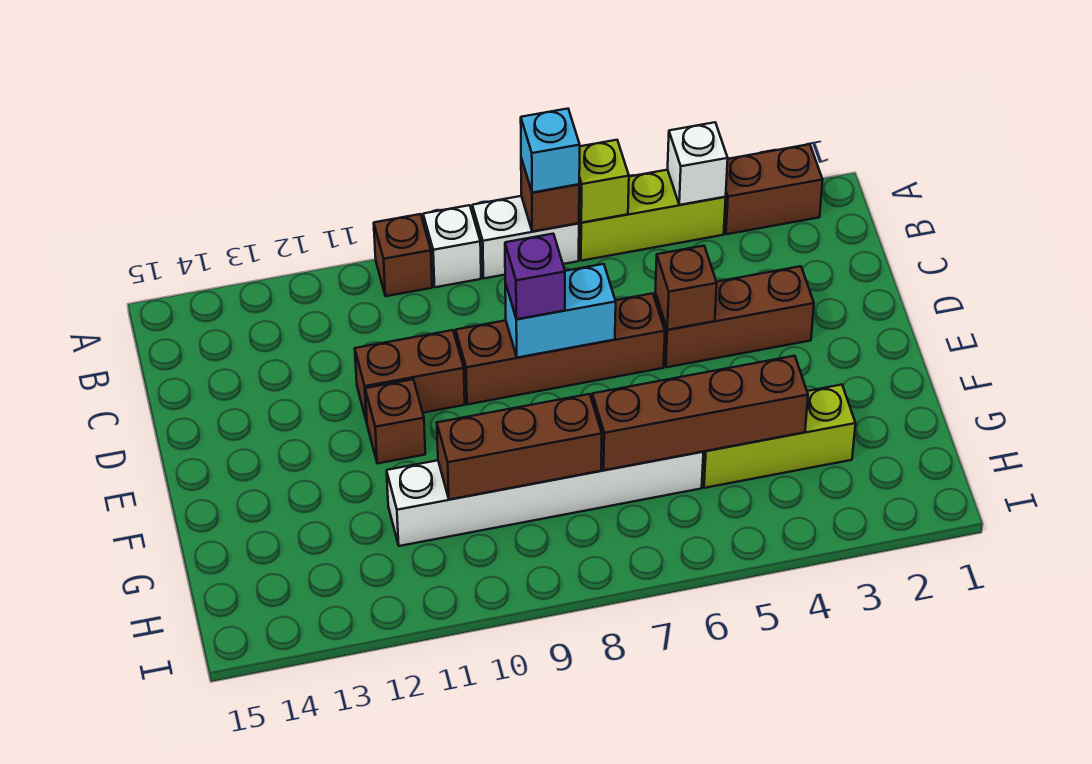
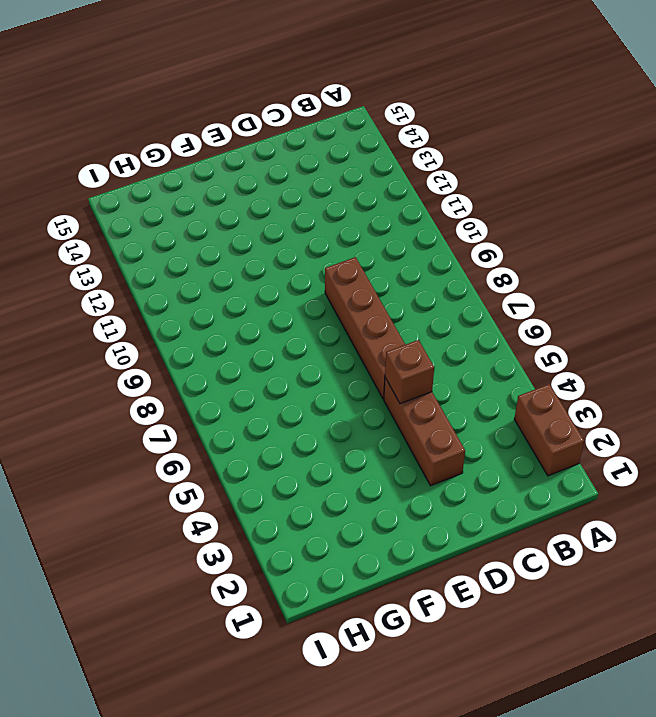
none -> lime 1x3 brick [579,170,726,261]
none -> white 1x2 brick [472,196,579,278]
none -> white 1x1 brick [423,205,481,287]

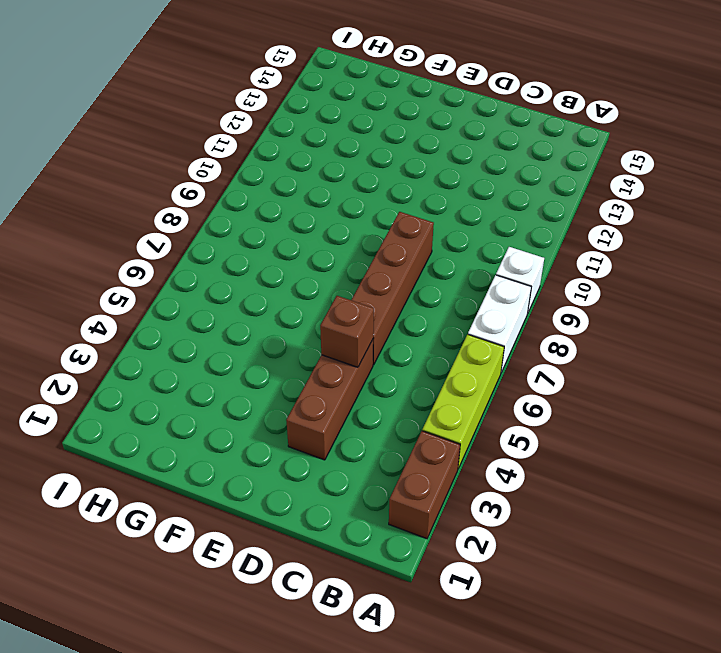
none -> brown 1x1 brick [374,214,432,296]
none -> brown 1x2 brick [355,330,465,422]
none -> brown 1x1 brick [365,379,425,463]

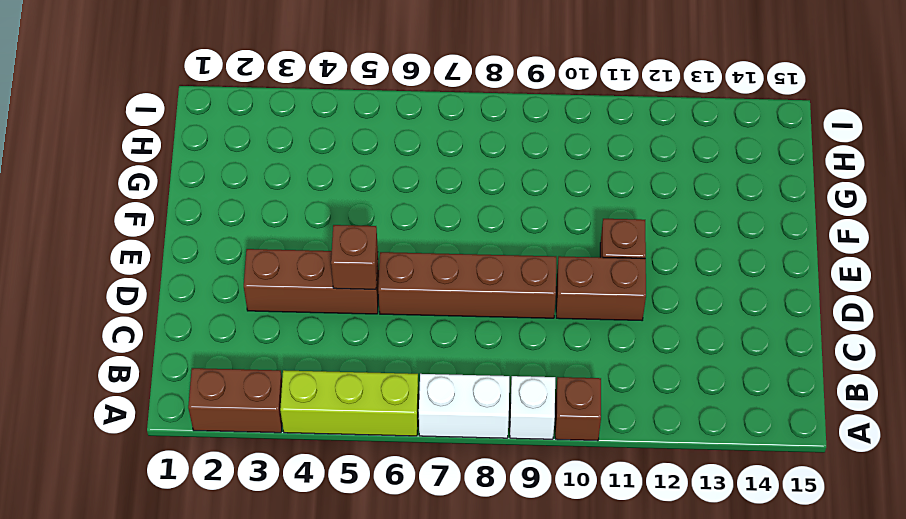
none -> lime 1x3 brick [702,385,856,488]
none -> white 1x6 brick [387,452,703,546]
none -> white 1x1 brick [668,122,728,205]

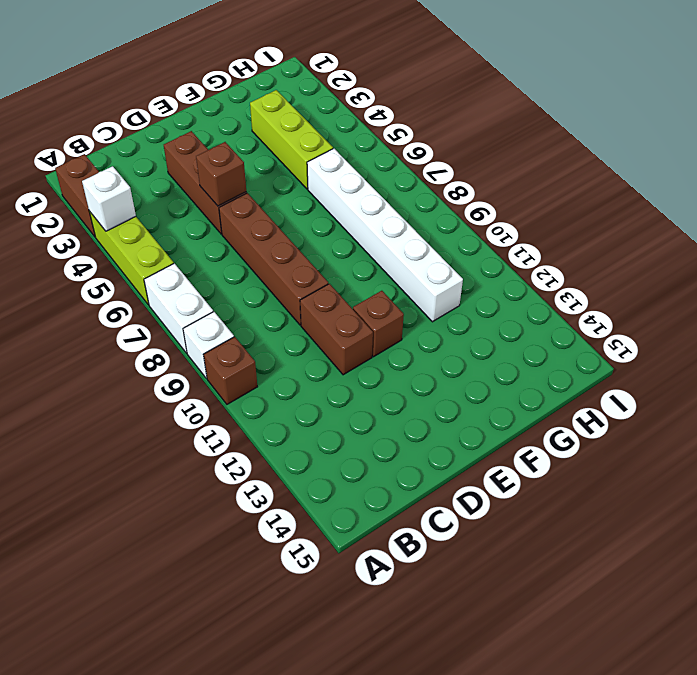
none -> lime 1x1 brick [579,140,629,223]
none -> brown 1x1 brick [521,158,579,232]
none -> cyan 1x2 brick [505,264,616,358]

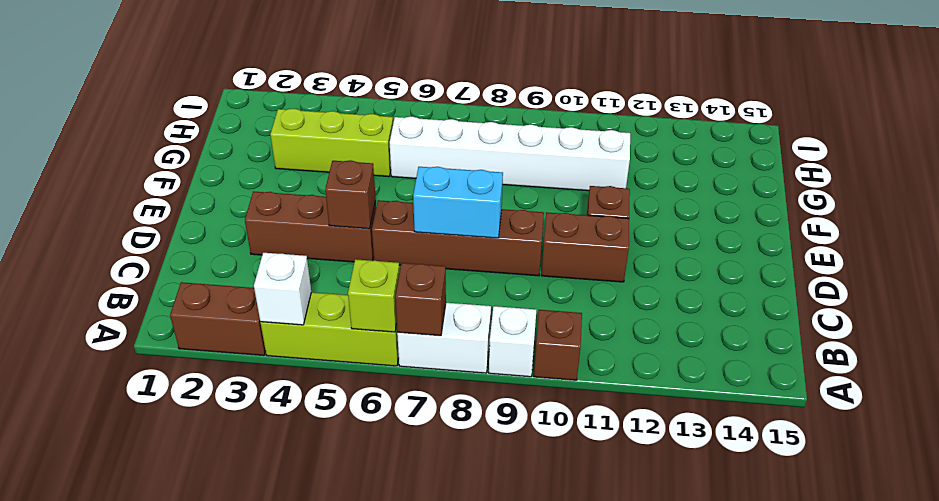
none -> brown 1x4 brick [592,356,808,470]
none -> brown 1x3 brick [437,394,602,500]
none -> cyan 1x1 brick [521,109,580,193]

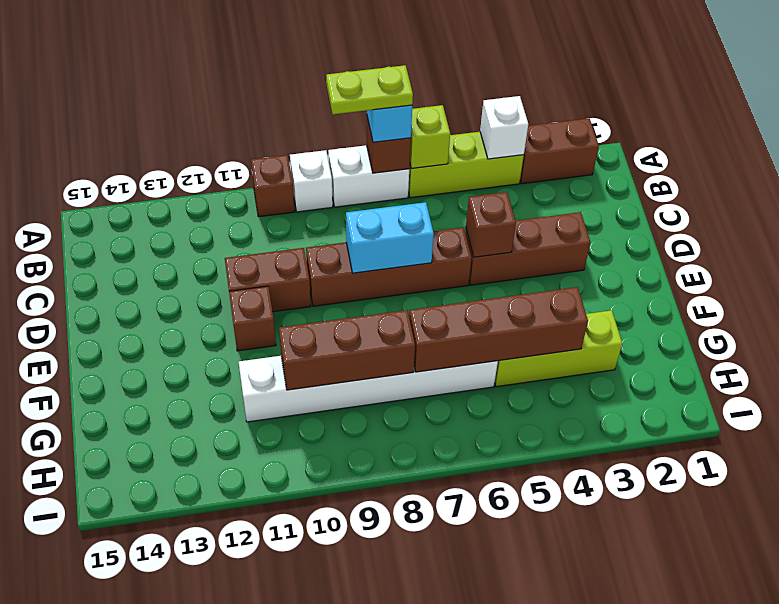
lime 1x2 plate [326,65,413,114] -> none
none -> purple 1x1 brick [505,234,565,319]

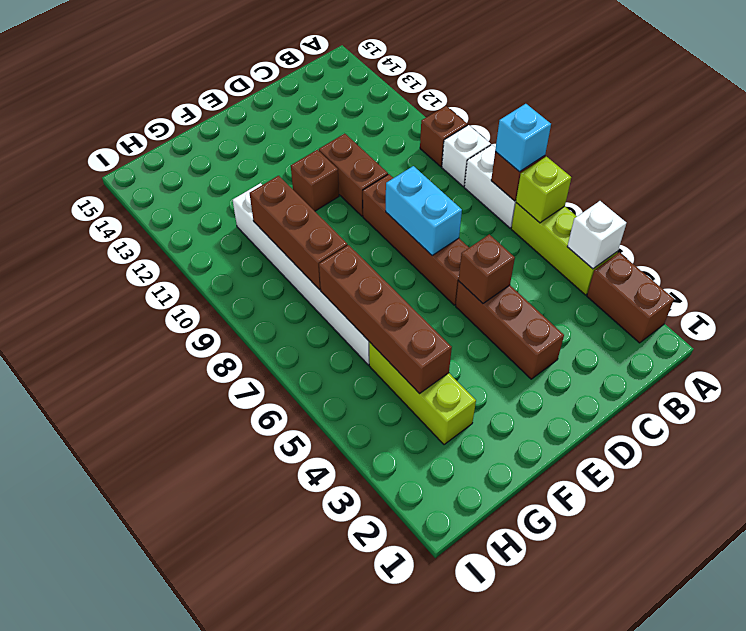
none -> purple 1x1 brick [505,234,565,319]

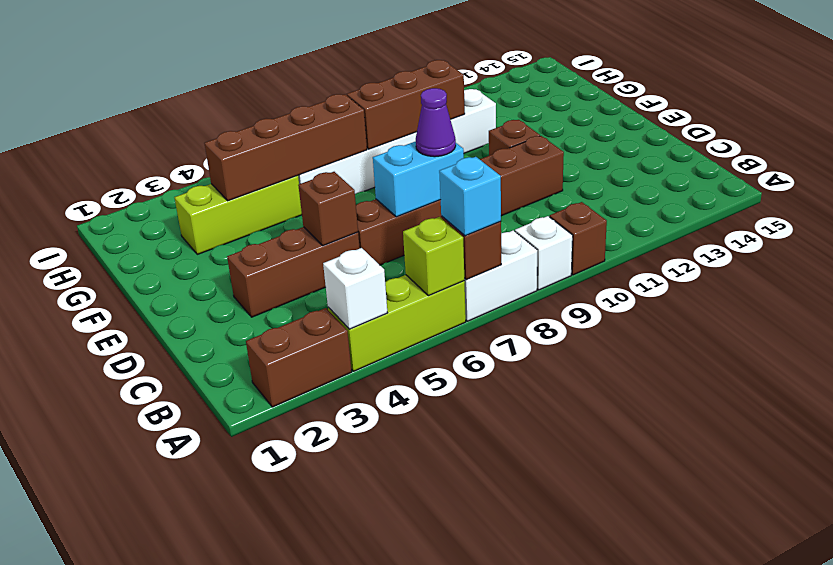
purple 1x1 cone [416,88,456,157] -> purple 1x1 brick [505,234,565,319]

